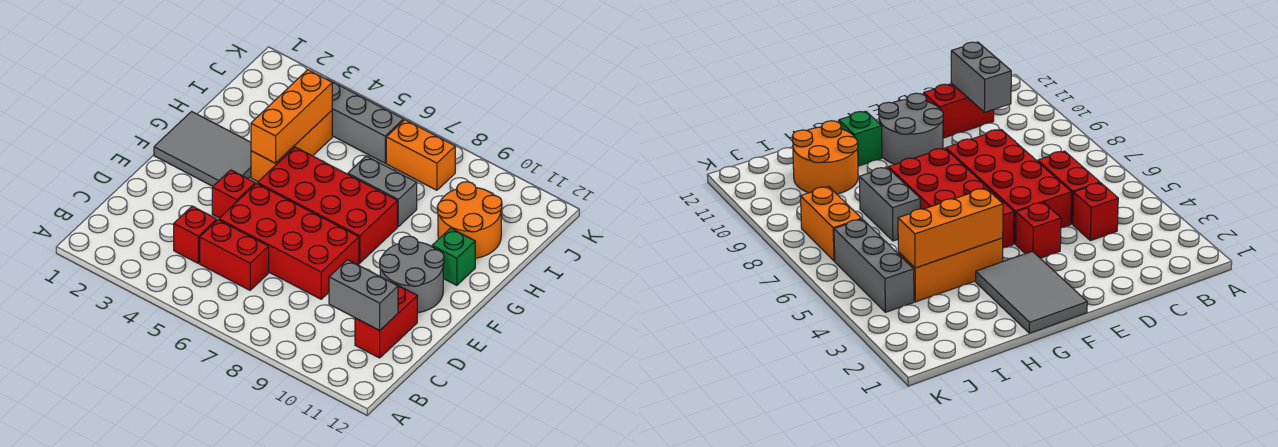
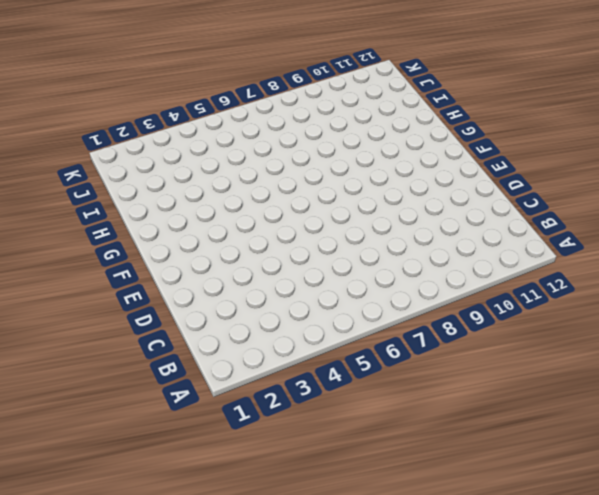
none -> red 1x1 brick [174,206,217,263]
none -> red 1x2 brick [200,220,269,290]
none -> red 1x2 brick [355,283,417,358]

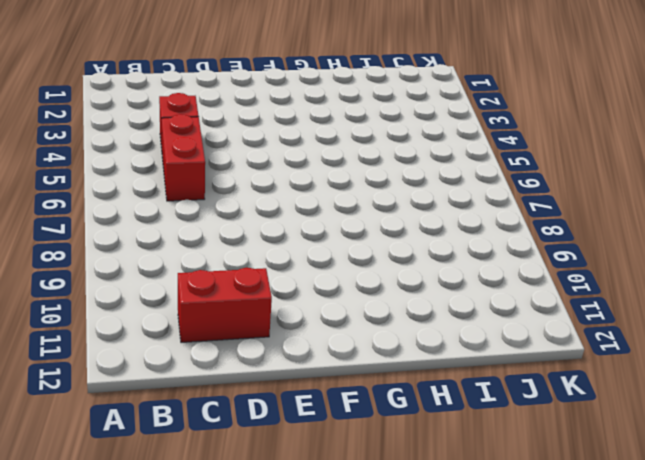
none -> red 2x4 brick [219,183,359,299]
none -> red 1x1 brick [212,170,255,218]
none -> grey 2x2 round brick [380,236,444,313]

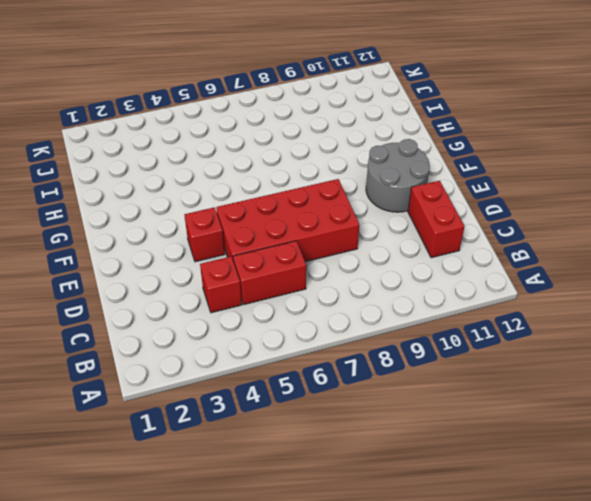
none -> grey 2x3 tile [154,111,251,186]
none -> red 2x4 brick [257,147,397,263]
none -> orange 1x3 brick [251,111,332,182]

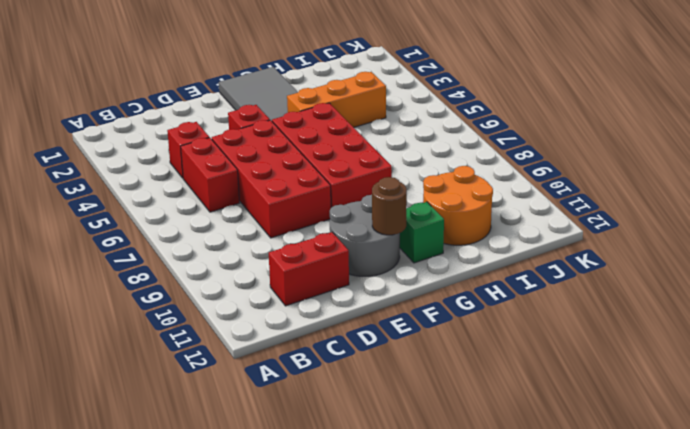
brown 1x1 round brick [372,177,407,235] -> none
none -> grey 1x2 brick [348,156,417,226]
none -> grey 1x3 brick [327,79,404,163]
none -> orange 1x2 brick [386,120,455,190]

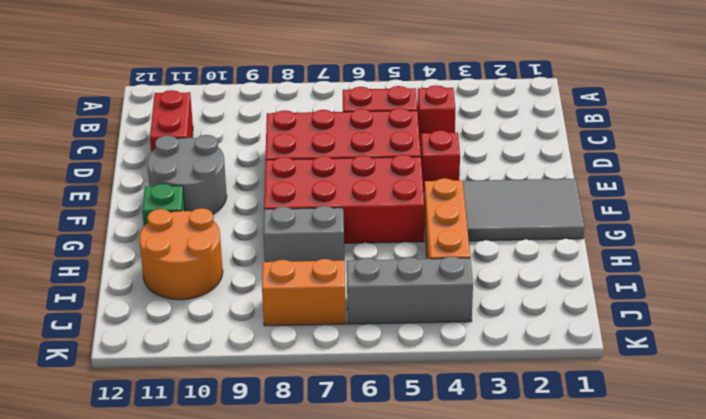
none -> grey 1x2 brick [329,260,398,330]
none -> orange 1x3 brick [251,70,332,163]

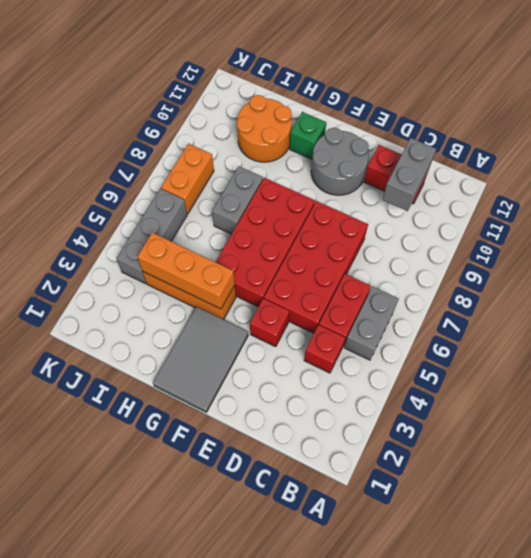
grey 1x2 brick [344,287,399,360] -> none

